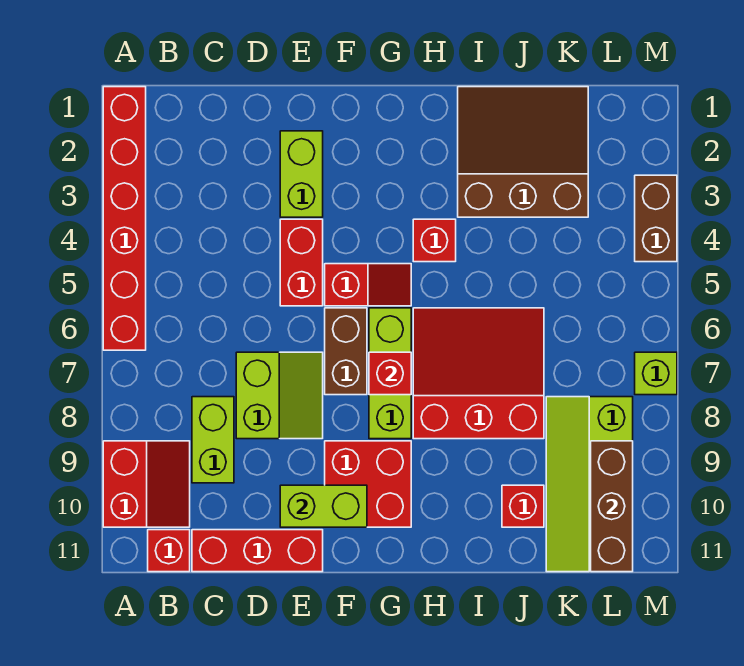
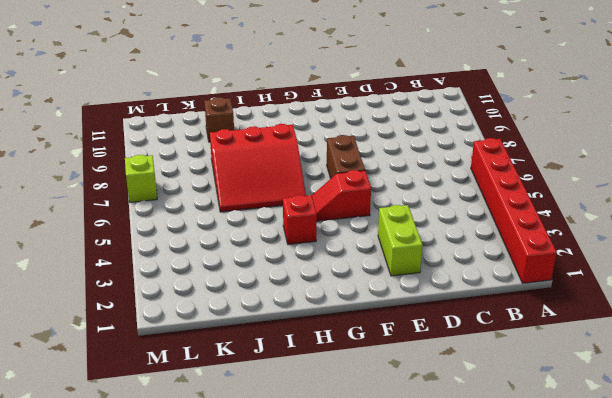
brown 1x1 brick [204,97,234,142] -> red 1x1 brick [502,485,544,527]
none -> red 2x2 slope [103,441,190,527]
none -> red 1x1 brick [148,530,190,572]
none -> lime 1x2 brick [192,397,234,483]

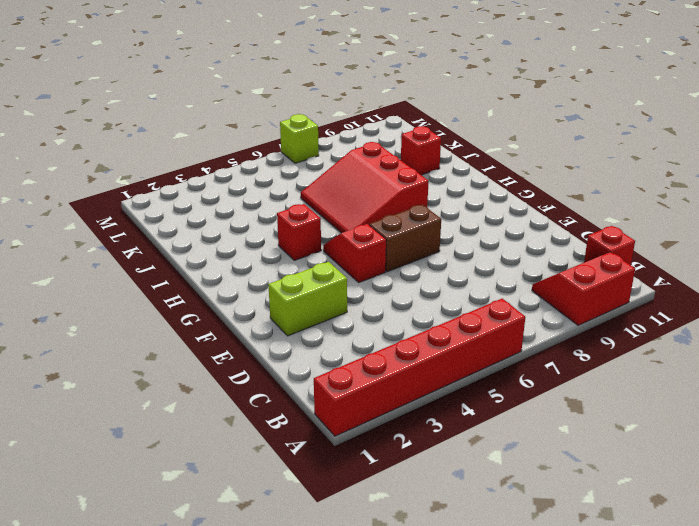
none -> lime 1x2 brick [192,397,234,483]
none -> red 1x3 brick [192,530,323,572]
none -> lime 2x2 slope [236,352,323,439]

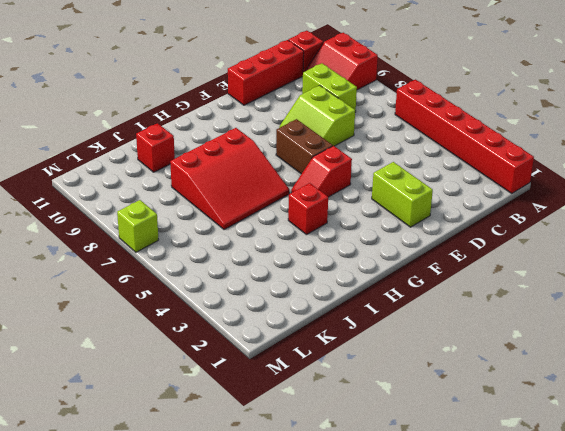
none -> red 1x2 brick [280,219,323,306]
none -> red 2x2 brick [325,441,411,527]
none -> lime 1x3 brick [369,308,411,439]

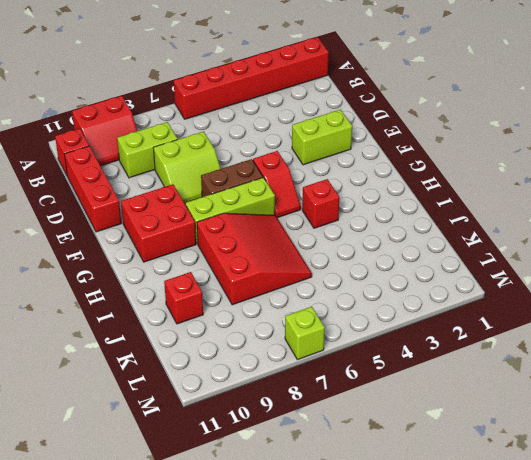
none -> red 1x2 brick [280,219,323,306]
none -> brown 3x3 slope [458,87,588,217]
none -> lime 2x4 slope [546,397,633,572]

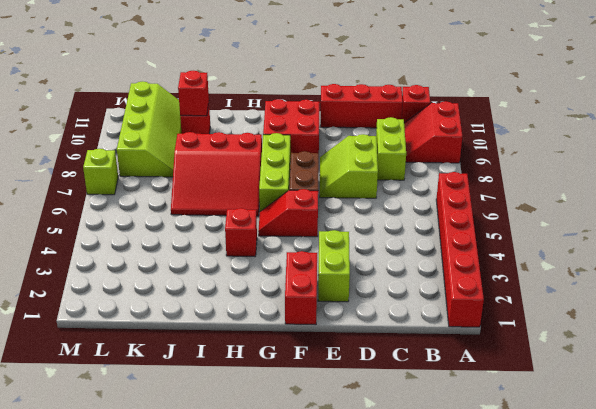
red 1x2 brick [285,251,317,325] -> red 1x2 brick moved to [280,219,323,306]
red 1x1 brick [178,71,209,116] -> red 1x1 brick moved to [369,352,411,395]
none -> brown 3x3 slope [458,87,588,217]
none -> brown 1x2 brick [635,175,677,262]
none -> lime 1x2 brick [280,485,367,527]

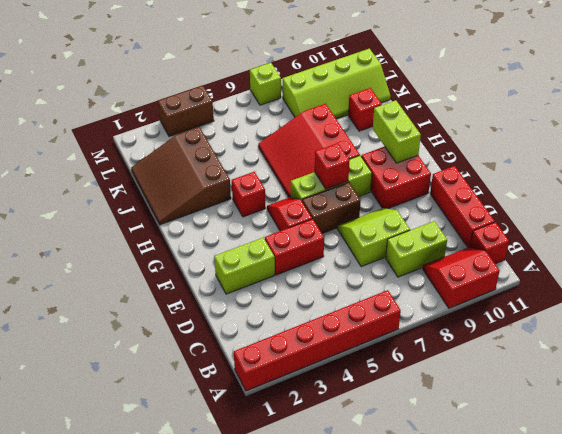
lime 1x2 brick [373,100,421,163] -> lime 1x2 brick moved to [280,485,367,527]
none -> brown 1x3 brick [591,441,633,572]

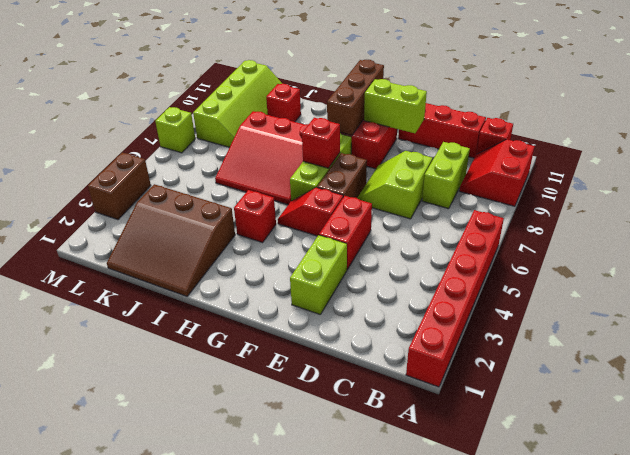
brown 1x3 brick [327,60,384,136] -> brown 1x3 brick moved to [591,441,633,572]

